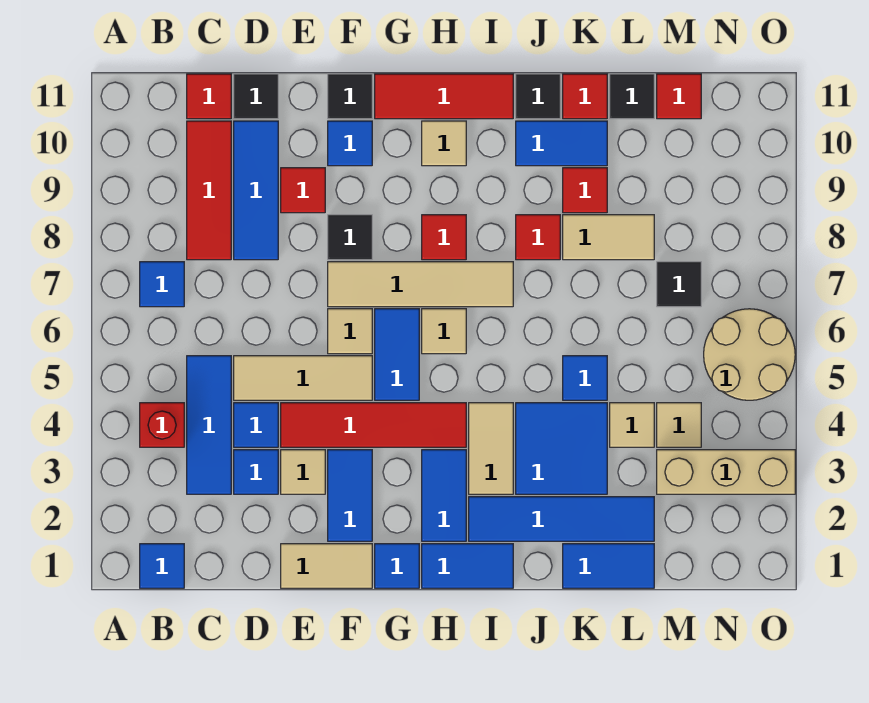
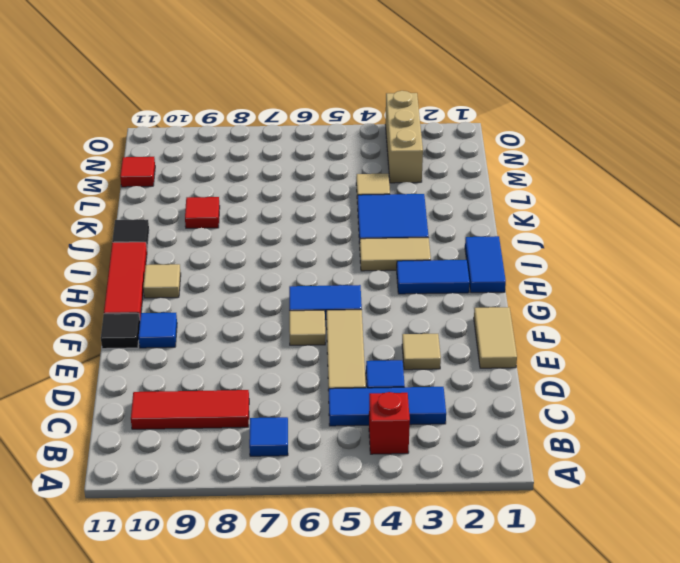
none -> blue 1x1 tile [140,544,184,588]
none -> red 1x1 tile [187,74,231,119]
none -> blue 1x1 tile [234,450,278,494]
none -> blue 1x3 tile [234,121,278,260]

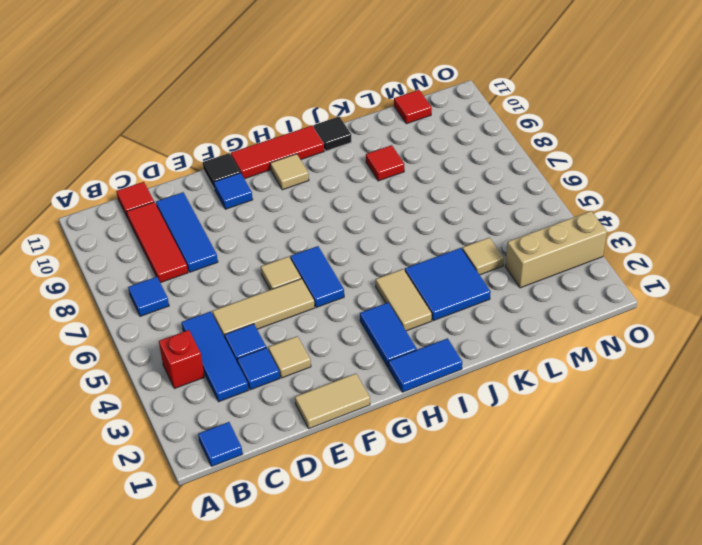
none -> black 1x1 tile [234,74,278,119]
none -> red 1x4 tile [281,403,466,447]
none -> red 1x1 tile [281,168,325,213]
none -> blue 1x2 tile [328,450,372,541]

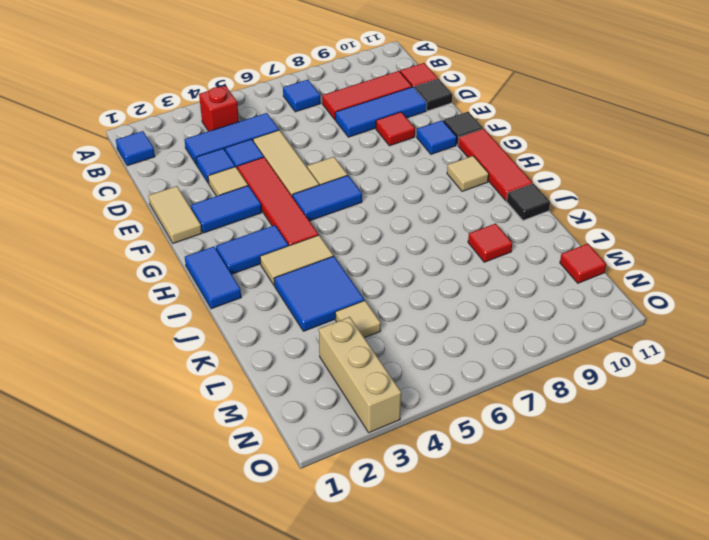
none -> tan 1x4 tile [328,262,513,307]
none -> black 1x1 tile [328,215,372,260]
none -> blue 1x1 tile [375,544,419,588]
none -> tan 1x1 tile [422,309,466,354]

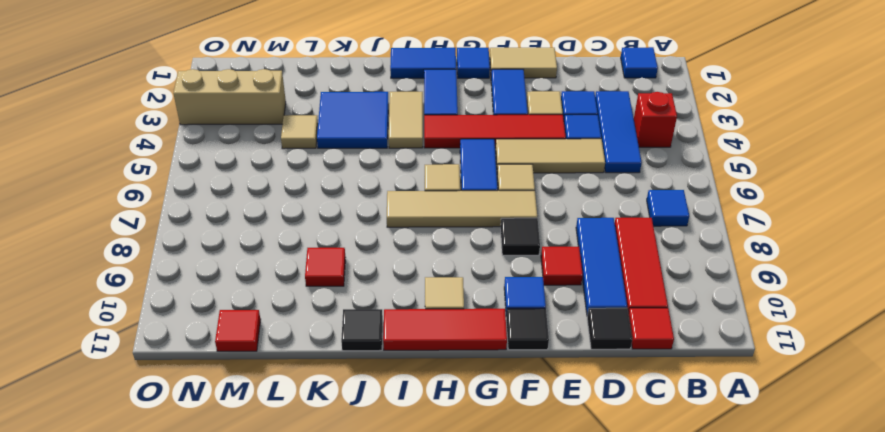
none -> red 1x1 tile [422,215,466,260]
none -> blue 1x4 tile [469,497,654,541]
none -> red 1x1 tile [516,215,560,260]
none -> blue 1x2 tile [516,121,607,166]

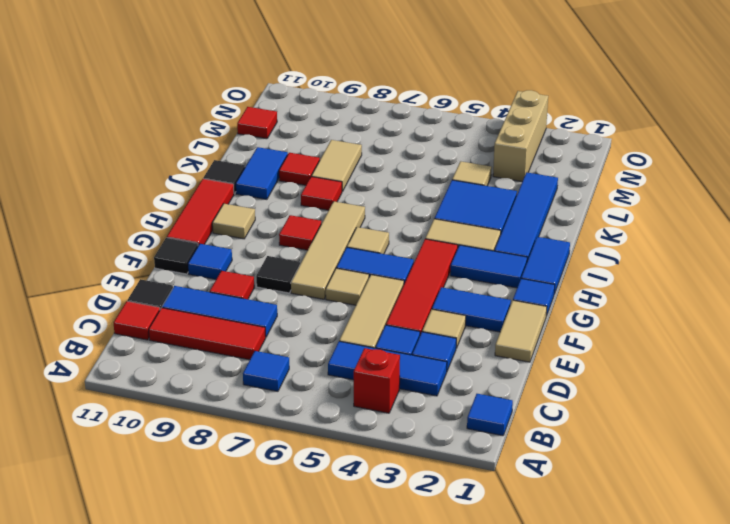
none -> blue 1x2 tile [563,544,654,588]
none -> blue 1x1 tile [563,356,607,400]
none -> red 1x1 tile [563,74,607,119]
none -> black 1x1 tile [610,74,654,119]

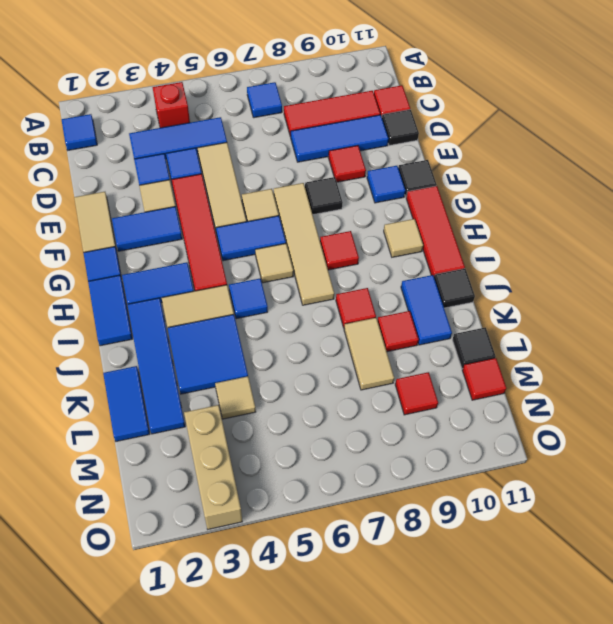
blue 1x1 tile [229,278,268,319] -> blue 1x1 tile moved to [563,356,607,400]
red 1x1 tile [395,372,438,415] -> red 1x1 tile moved to [563,74,607,119]
none -> tan 1x1 tile [657,403,701,447]
none -> black 1x1 tile [657,262,701,307]
none -> tan 2x2 round brick [704,309,795,400]

